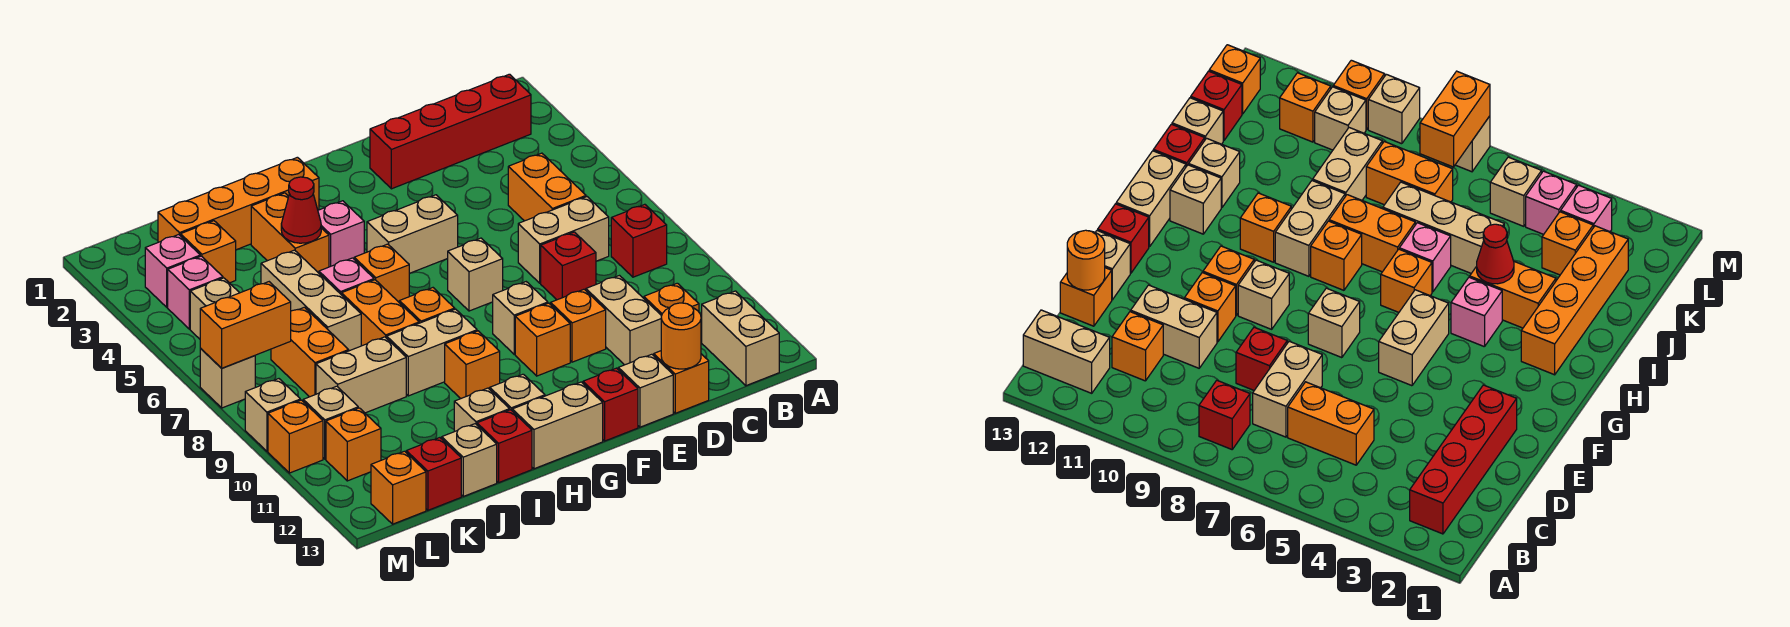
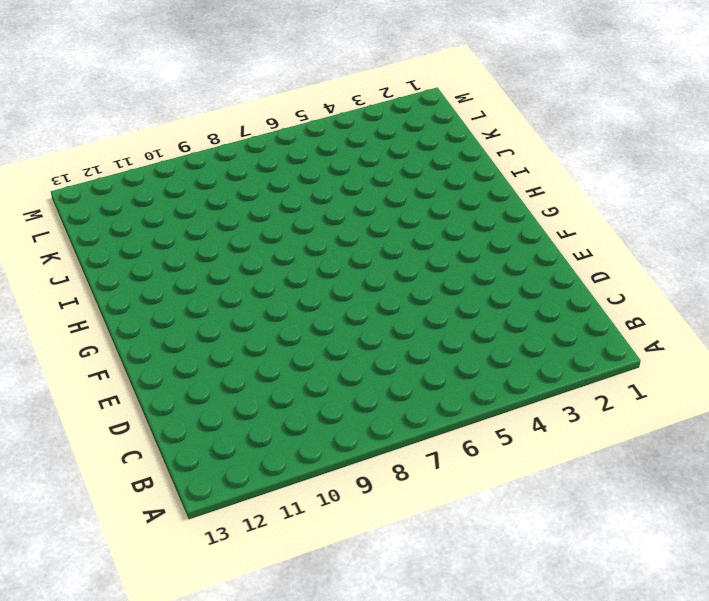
none -> red 1x4 brick [370,74,531,189]
none -> red 1x1 brick [611,204,667,277]
none -> tan 1x2 brick [702,291,779,386]
none -> orange 1x2 brick [508,153,586,221]

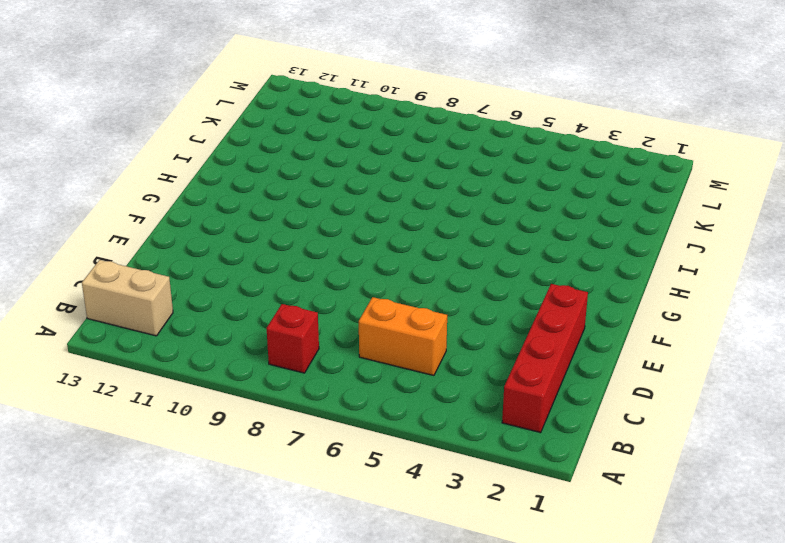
none -> tan 1x2 brick [518,197,609,283]
none -> orange 1x1 brick [644,283,699,316]
none -> red 1x1 brick [541,232,596,300]
none -> tan 1x2 brick [586,276,661,365]

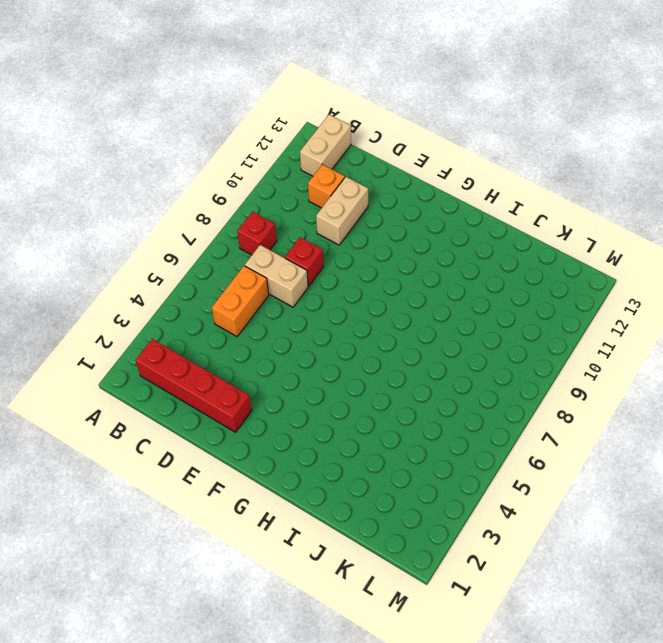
none -> orange 1x1 brick [654,351,709,413]
none -> orange 1x1 brick [551,289,606,362]
none -> tan 1x1 brick [618,354,673,427]
none -> tan 1x2 brick [367,195,458,273]

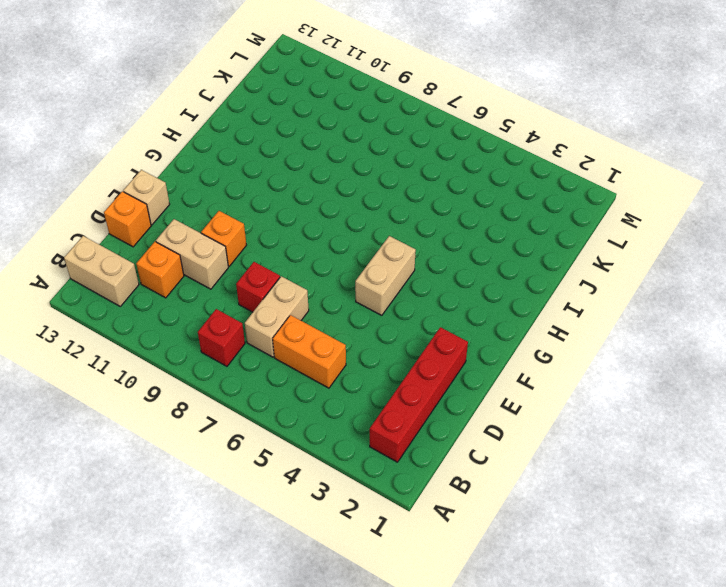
none -> tan 1x1 brick [448,238,503,311]
none -> tan 1x1 brick [493,282,548,354]
none -> orange 1x1 brick [515,303,570,376]
none -> red 1x1 brick [583,368,638,441]

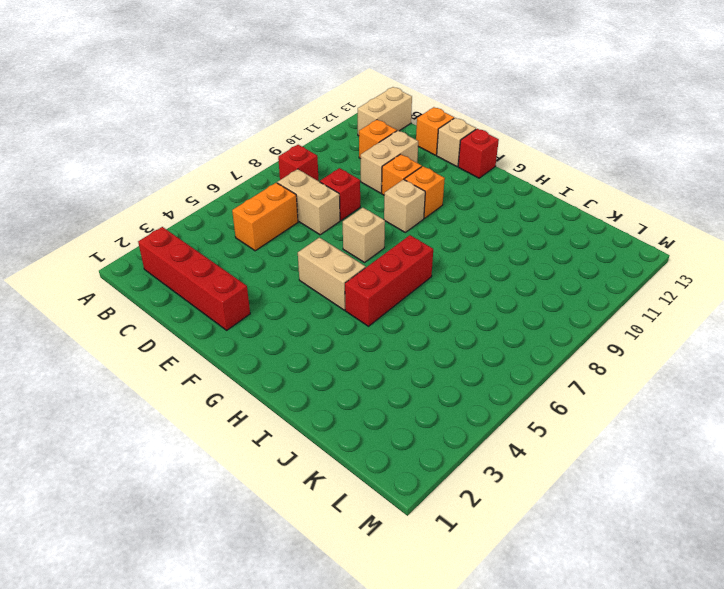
red 1x3 brick [345,235,433,326] -> orange 1x1 brick [354,244,409,302]
none -> tan 1x2 brick [512,382,603,469]
none -> orange 1x4 brick [158,157,319,250]
none -> pink 1x1 brick [318,201,364,267]
none -> orange 1x1 brick [399,288,455,323]

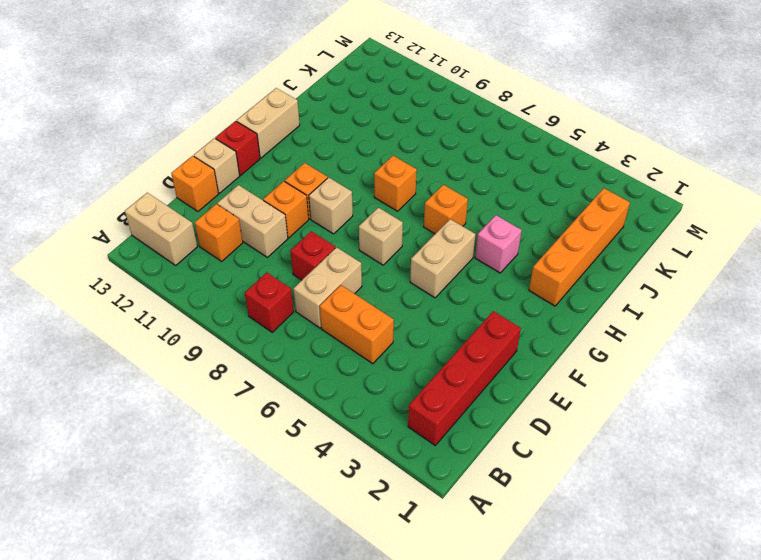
none -> tan 1x2 brick [387,309,477,396]
none -> orange 1x1 brick [445,331,500,399]
none -> tan 1x1 brick [490,374,545,410]
none -> orange 1x2 brick [251,193,329,273]

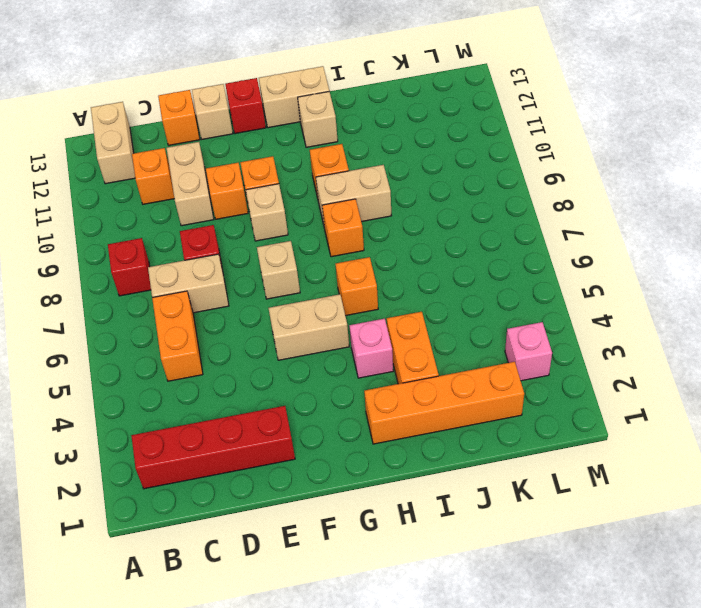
none -> pink 1x1 brick [319,258,374,295]
none -> orange 1x2 brick [342,280,419,346]
none -> tan 1x1 brick [454,388,510,432]
none -> red 1x1 brick [477,410,532,482]

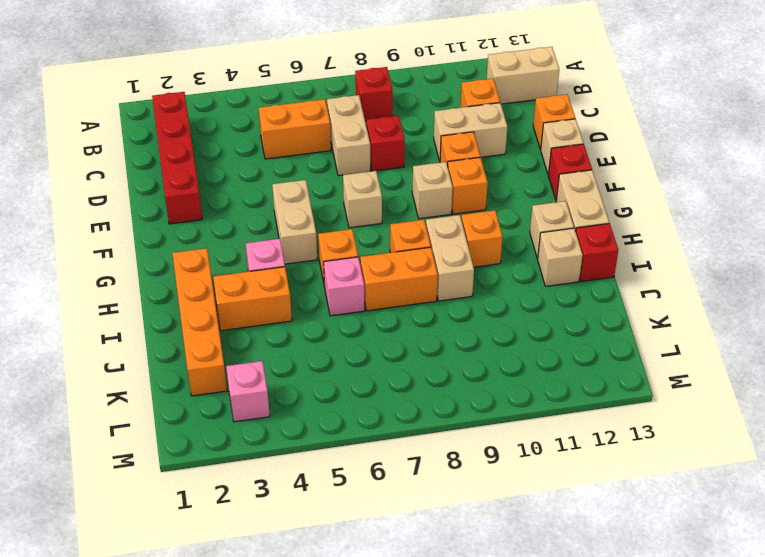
none -> tan 1x3 brick [261,250,361,351]
none -> tan 1x2 brick [316,337,406,413]
none -> tan 1x1 brick [442,424,497,496]
none -> orange 1x1 brick [181,221,236,283]

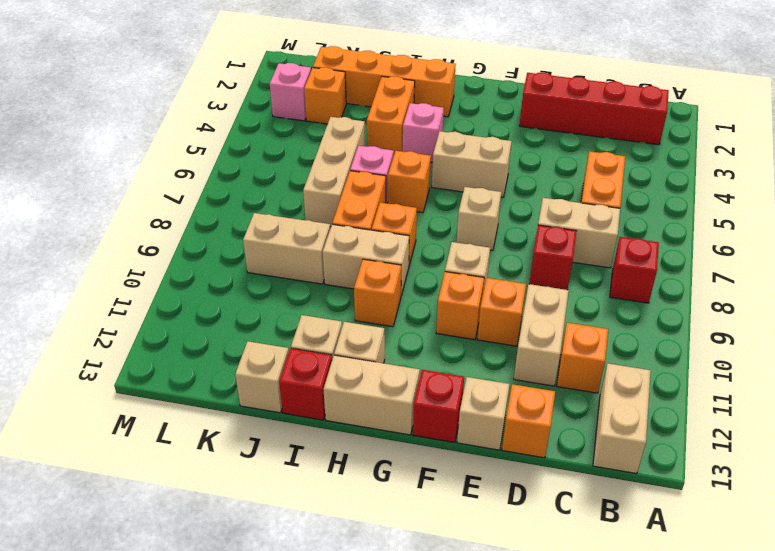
none -> orange 1x2 brick [271,307,349,397]
none -> red 1x1 brick [406,438,461,510]
none -> pink 1x1 brick [168,256,223,329]
none -> tan 1x1 brick [190,278,239,339]

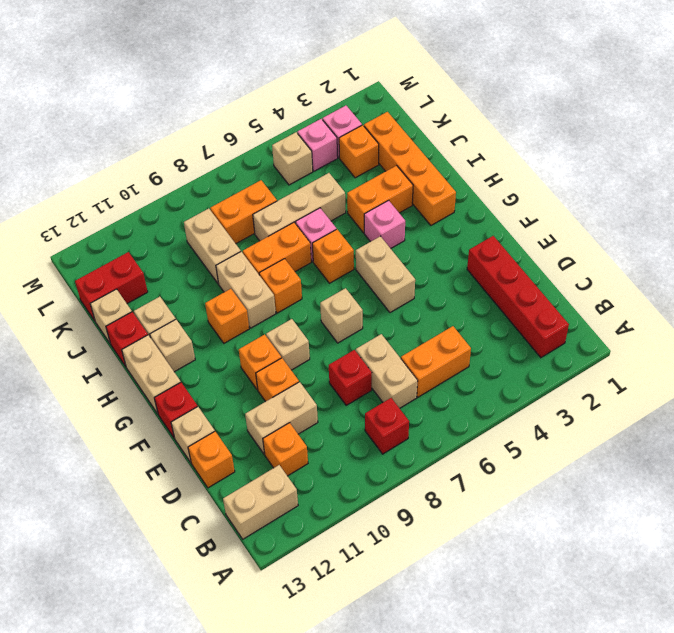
red 1x2 brick [75,252,148,321] -> red 1x1 brick [406,438,461,510]
none -> tan 1x1 brick [303,386,358,459]
none -> orange 1x1 brick [326,408,381,481]
none -> orange 1x1 brick [371,451,426,524]
none -> tan 1x1 brick [200,348,255,408]

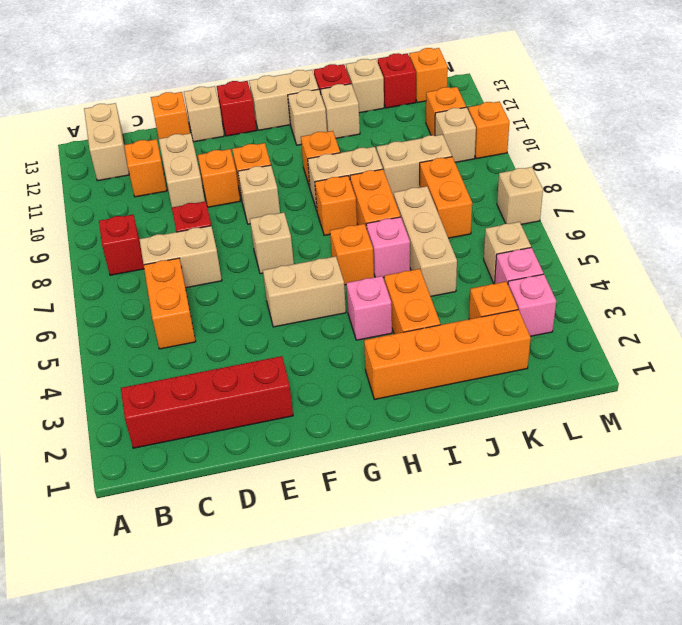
none -> tan 1x1 brick [245,379,300,451]
none -> orange 1x1 round brick [661,303,701,369]
none -> red 1x1 cone [281,177,321,243]
none -> orange 1x2 brick [200,282,291,368]

